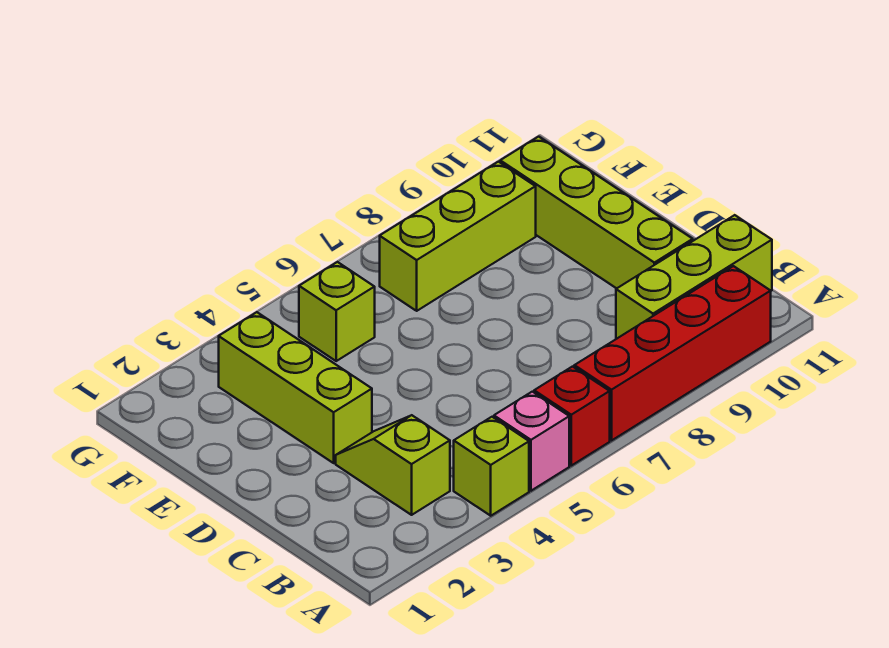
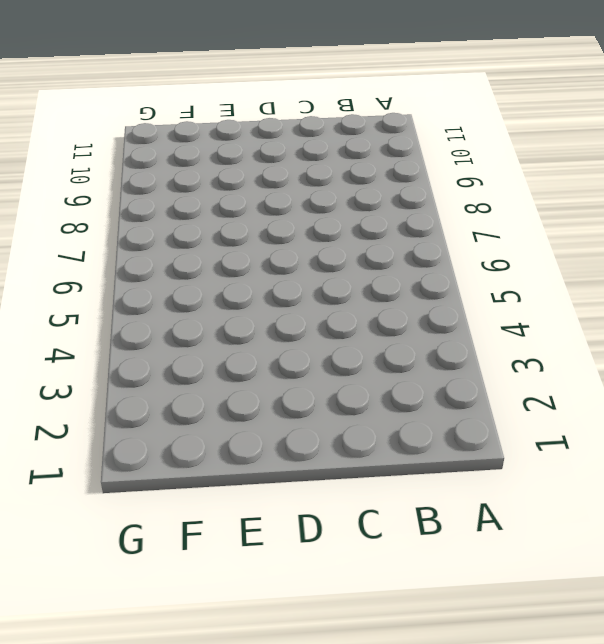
none -> lime 1x1 brick [454,417,529,516]
none -> pink 1x1 brick [494,392,569,491]

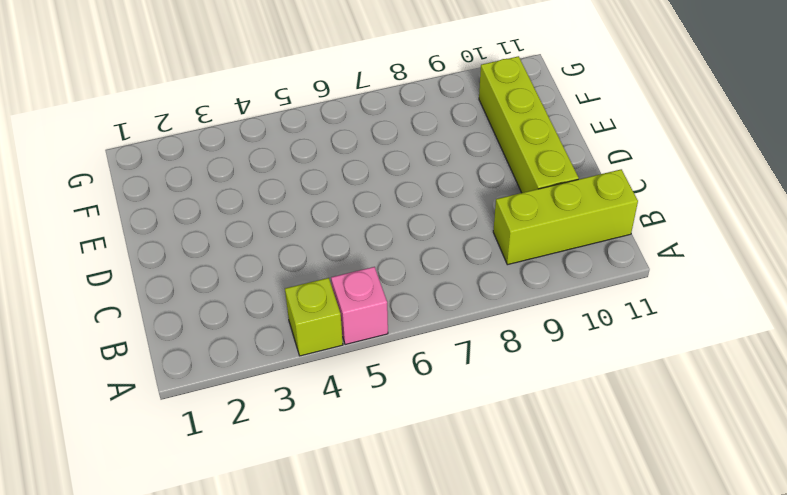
none -> red 1x1 brick [534,367,610,466]
none -> red 1x4 brick [574,266,771,440]

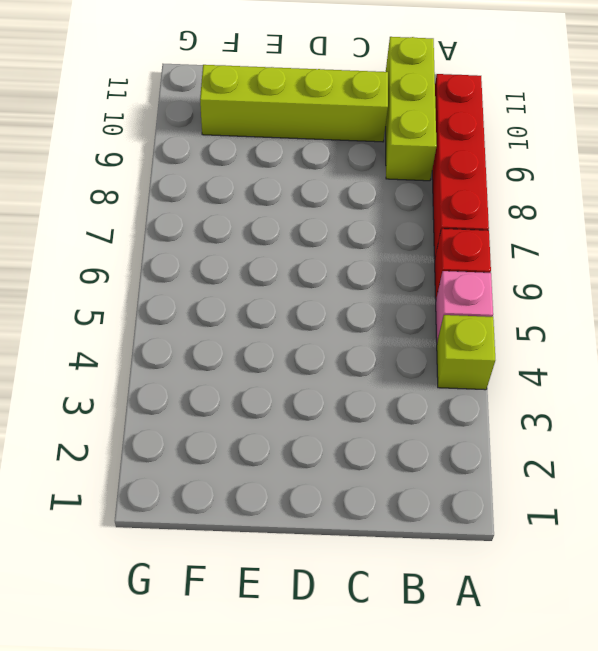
none -> lime 1x2 slope [336,415,450,515]
none -> lime 1x3 brick [219,312,372,463]

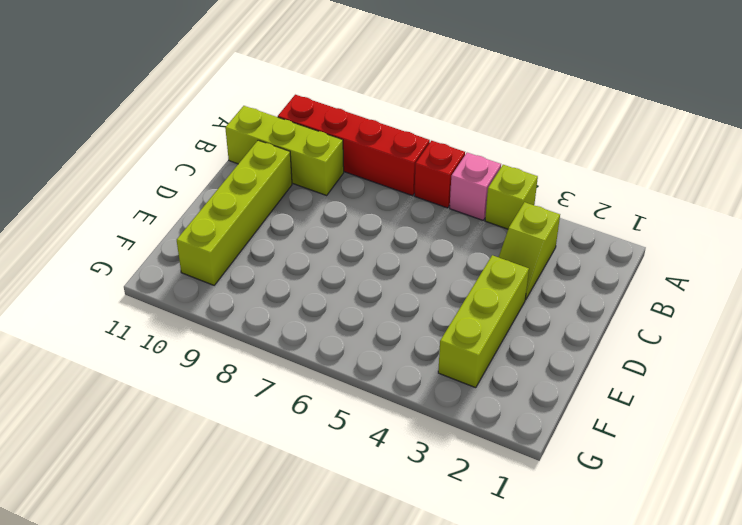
none -> lime 1x1 brick [299,262,375,361]
none -> lime 1x3 brick [380,162,536,311]

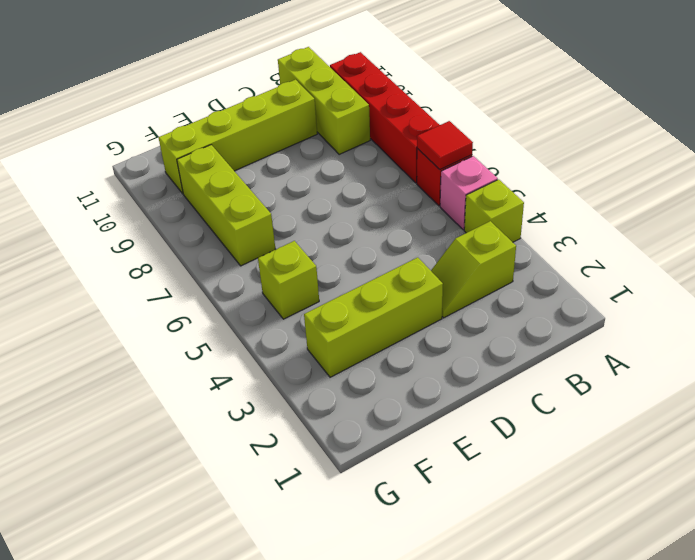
red 1x1 tile [417,121,473,170] -> none

